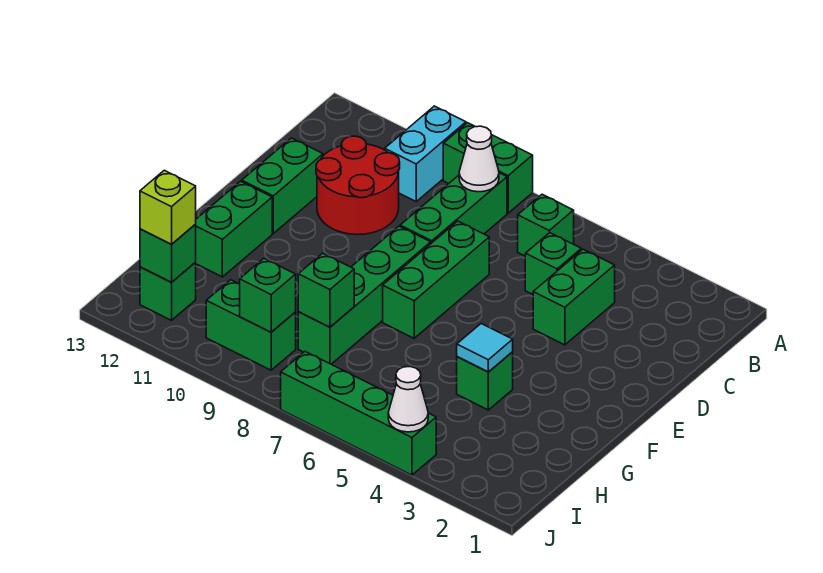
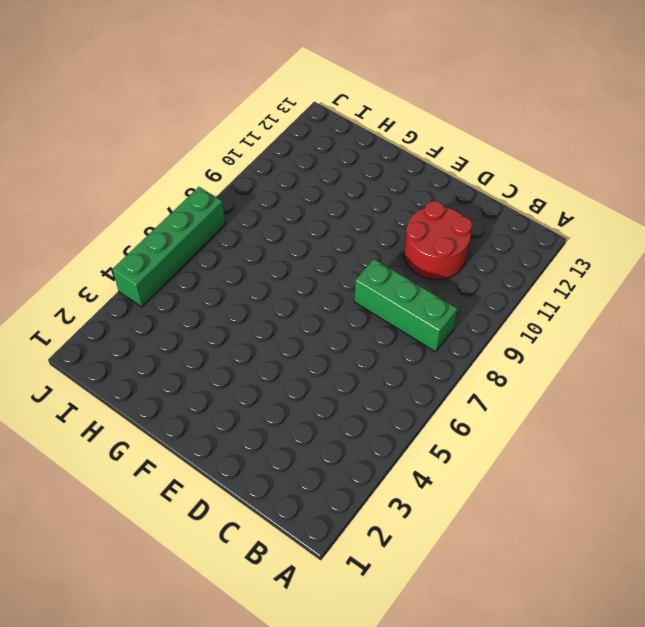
none -> green 1x2 brick [443,123,533,213]
none -> cyan 1x2 brick [385,106,466,201]
none -> green 1x1 brick [518,194,574,256]

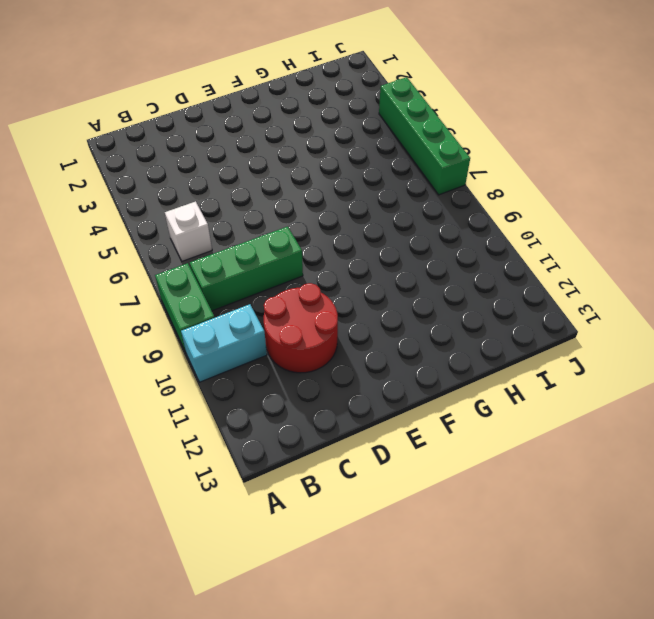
white 1x1 brick [165,201,212,261] -> green 1x1 brick [518,194,574,256]
none -> green 1x2 brick [533,249,615,345]
none -> green 1x1 brick [525,233,581,294]
none -> green 1x3 brick [383,221,489,338]

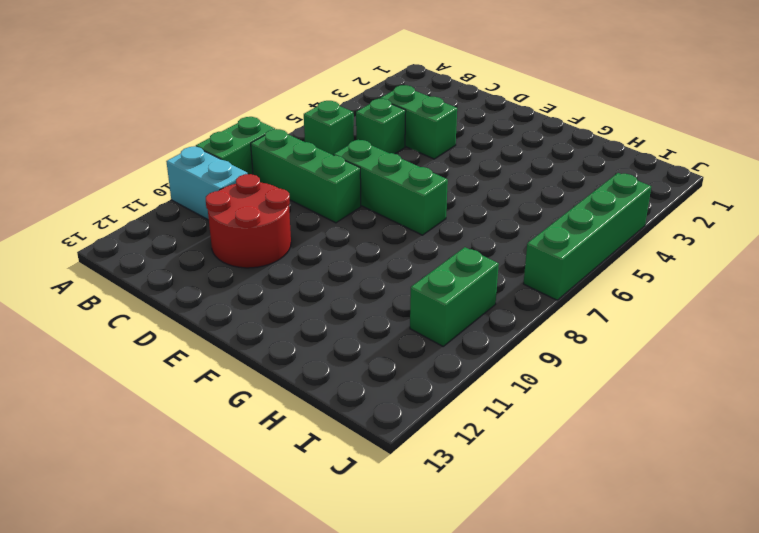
none -> green 1x2 brick [242,138,323,233]
none -> green 1x4 brick [298,226,431,364]
none -> green 1x2 brick [196,181,272,277]

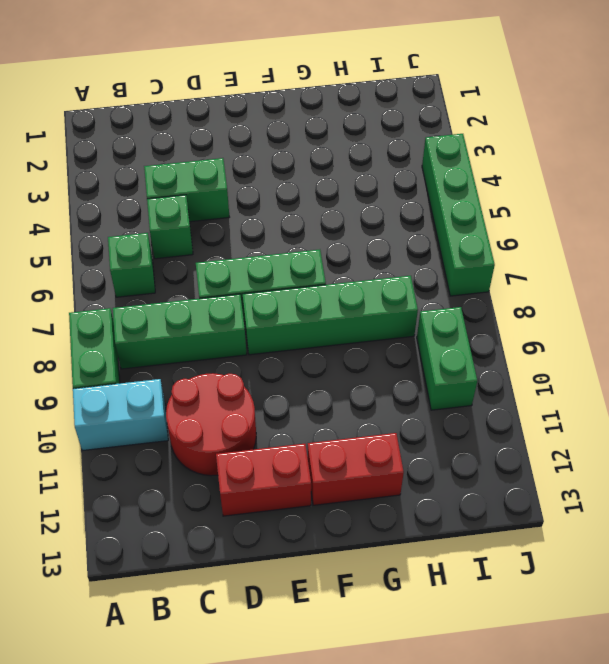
red 1x2 brick [216,444,311,516] -> green 1x2 brick [242,138,323,233]
red 1x2 brick [308,433,404,505] -> green 1x2 brick [196,181,272,277]
none -> green 1x1 brick [457,352,513,410]
none -> green 1x1 brick [140,262,196,320]
none -> white 1x1 cone [459,126,499,192]

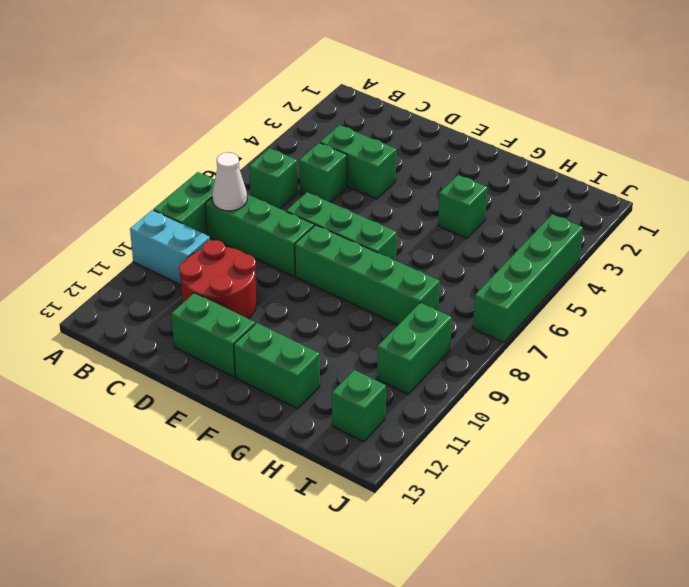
none -> cyan 1x1 tile [457,324,513,372]
none -> green 1x1 brick [298,253,354,327]
none -> green 1x1 brick [240,259,296,332]

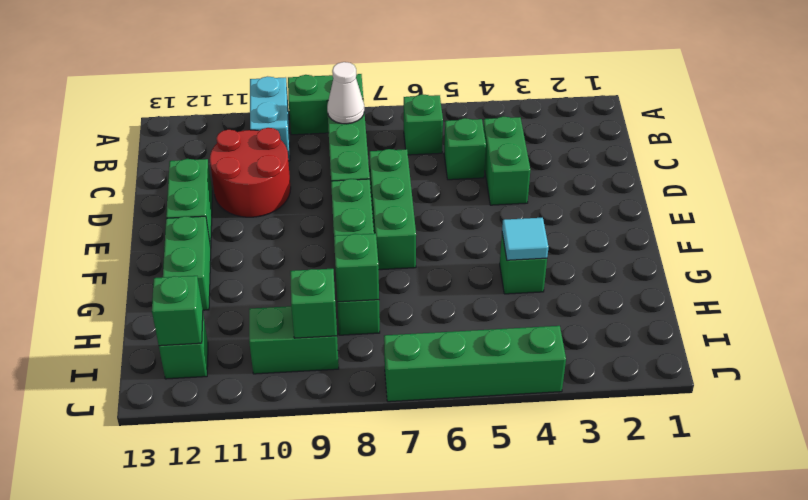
none -> white 1x1 cone [388,367,428,432]
none -> lime 1x1 brick [140,170,196,244]

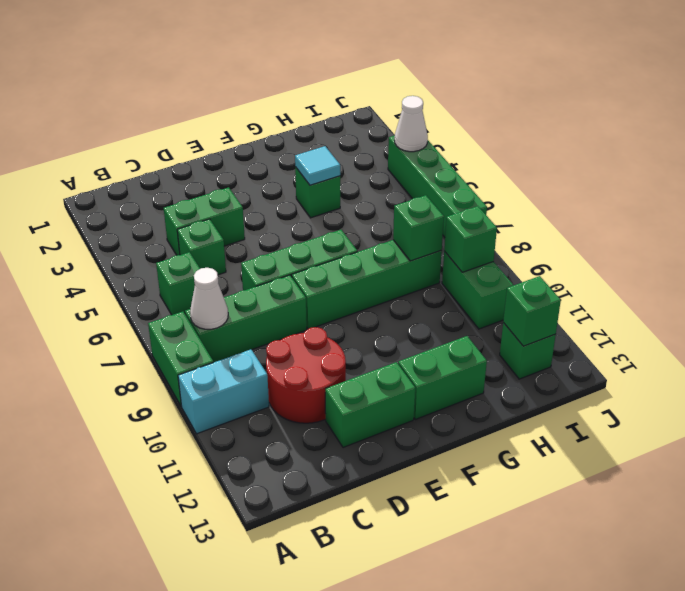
none -> lime 1x1 brick [140,170,196,244]

